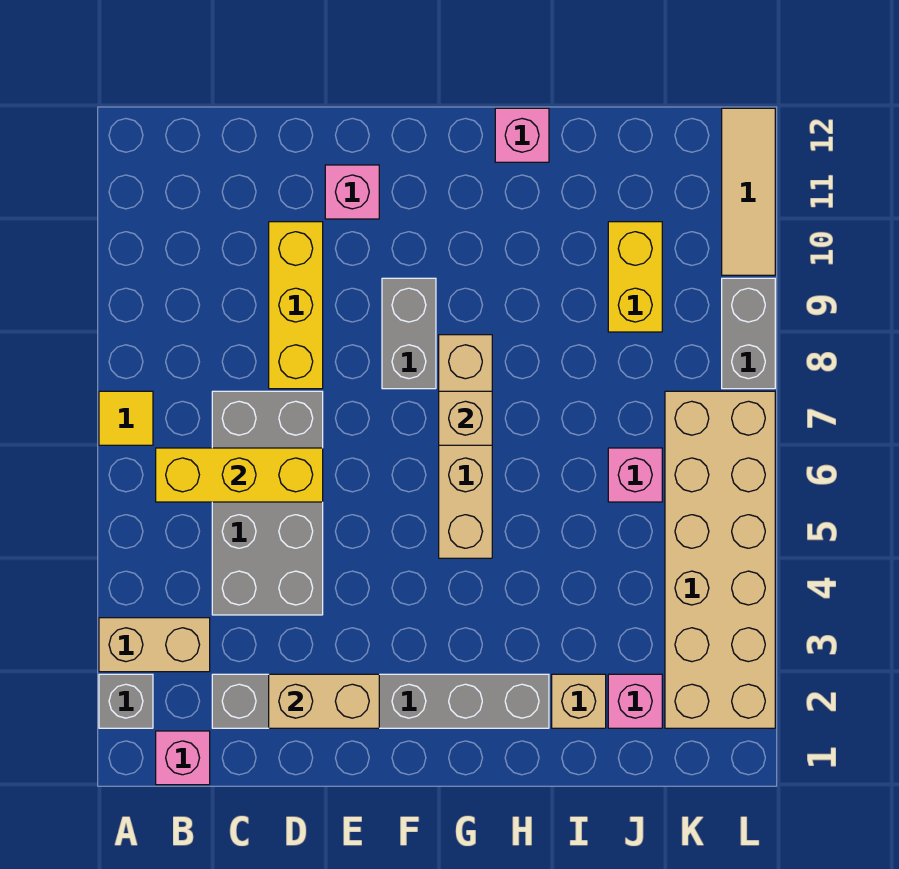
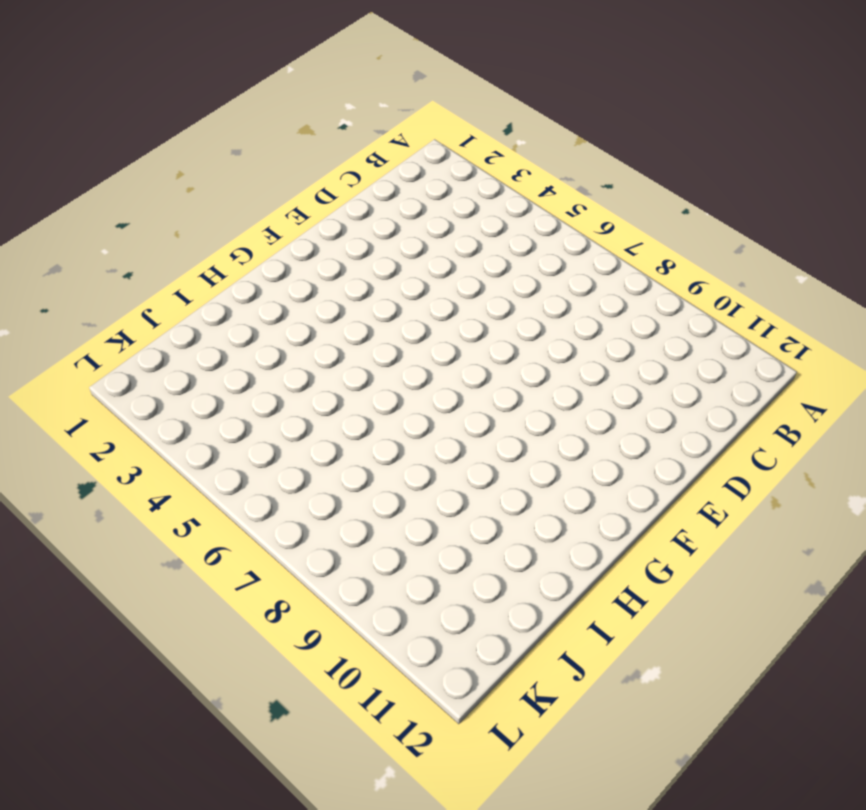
none -> grey 1x1 brick [99,674,153,728]
none -> tan 1x2 brick [99,618,210,672]
none -> yellow 1x1 tile [99,391,153,445]

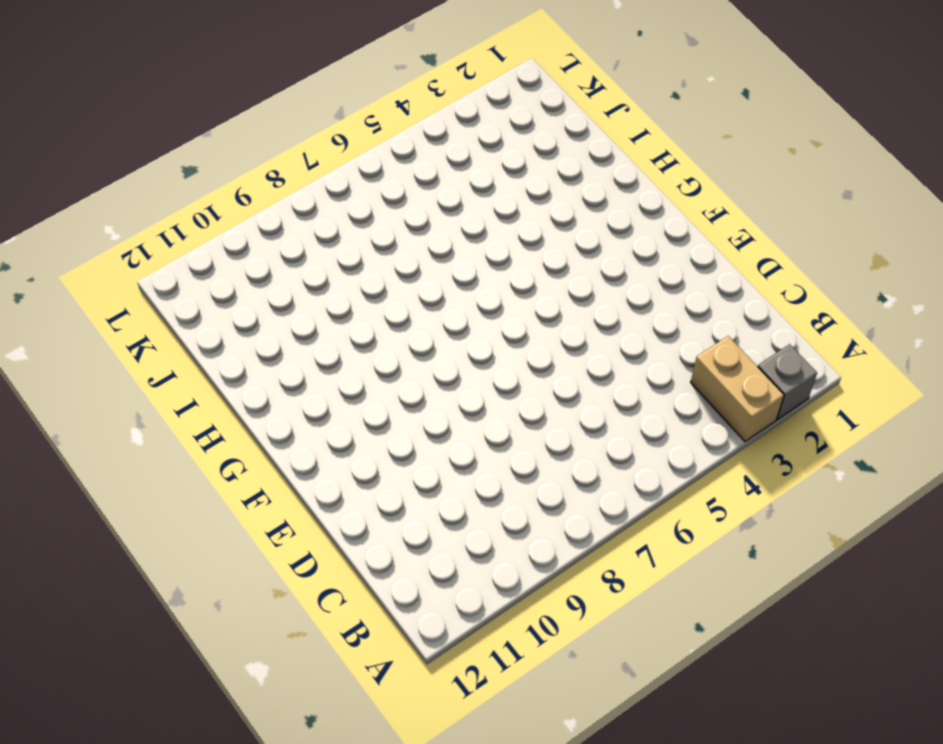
none -> yellow 1x1 tile [99,391,153,445]
none -> pink 1x1 brick [156,731,210,785]
none -> grey 1x6 brick [212,674,549,728]

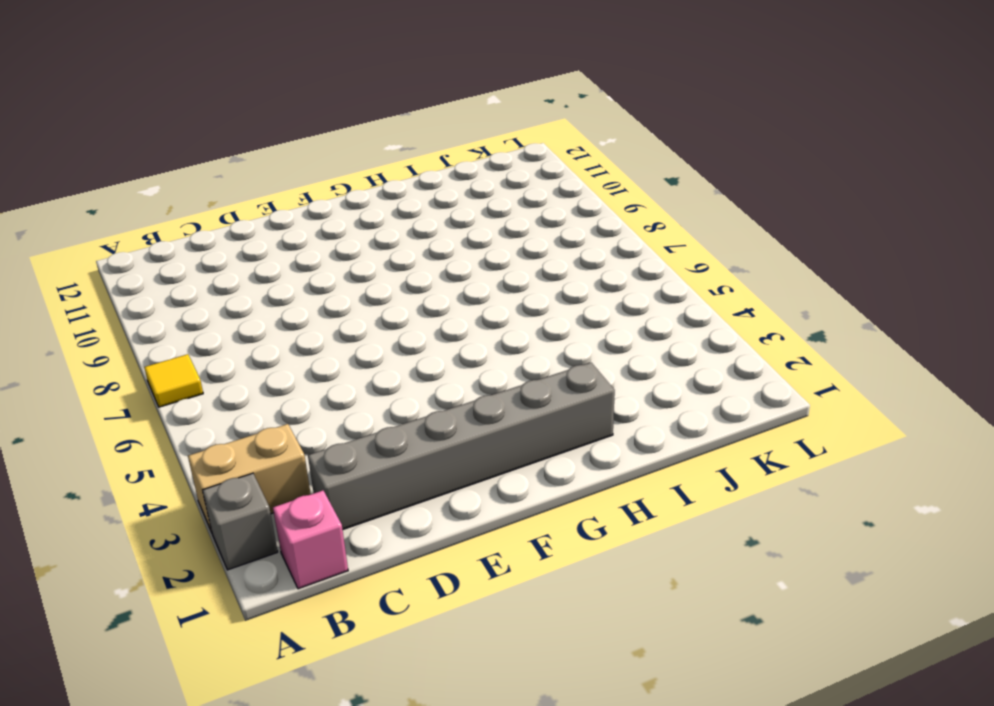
none -> grey 2x4 brick [212,391,323,615]
none -> yellow 1x3 brick [269,222,323,389]
none -> pink 1x1 brick [325,165,379,219]

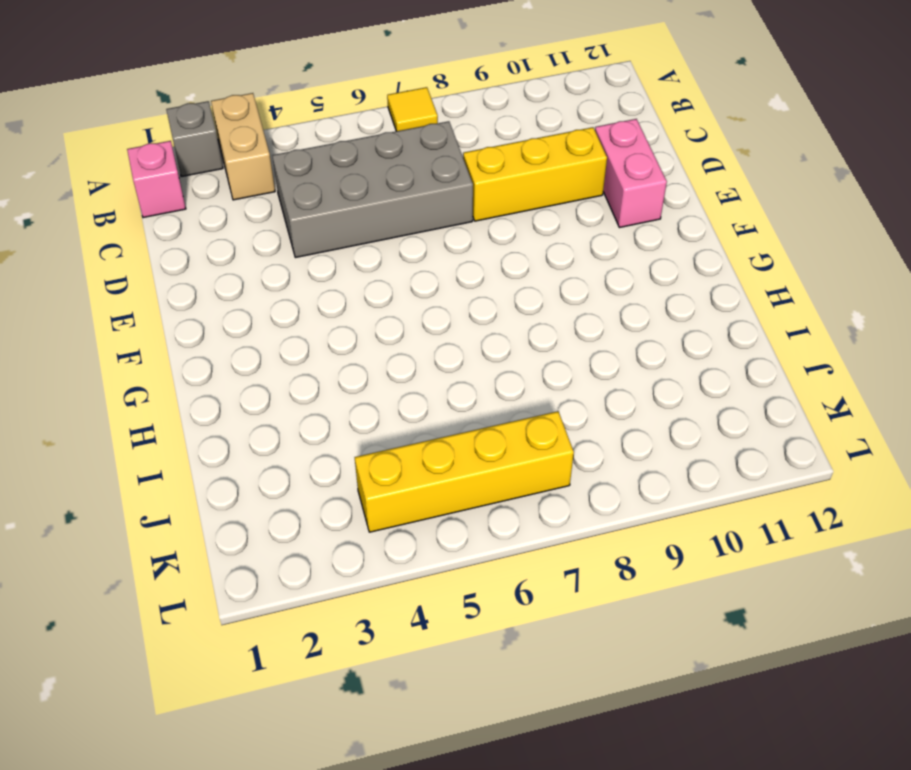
pink 1x2 brick [595,119,667,228] -> pink 1x1 brick [325,165,379,219]
yellow 1x4 brick [355,411,574,532] -> tan 2x6 brick [665,391,775,728]
none -> grey 1x6 brick [212,674,549,728]
none -> grey 1x2 brick [382,278,436,389]
none -> tan 1x4 brick [439,335,492,558]

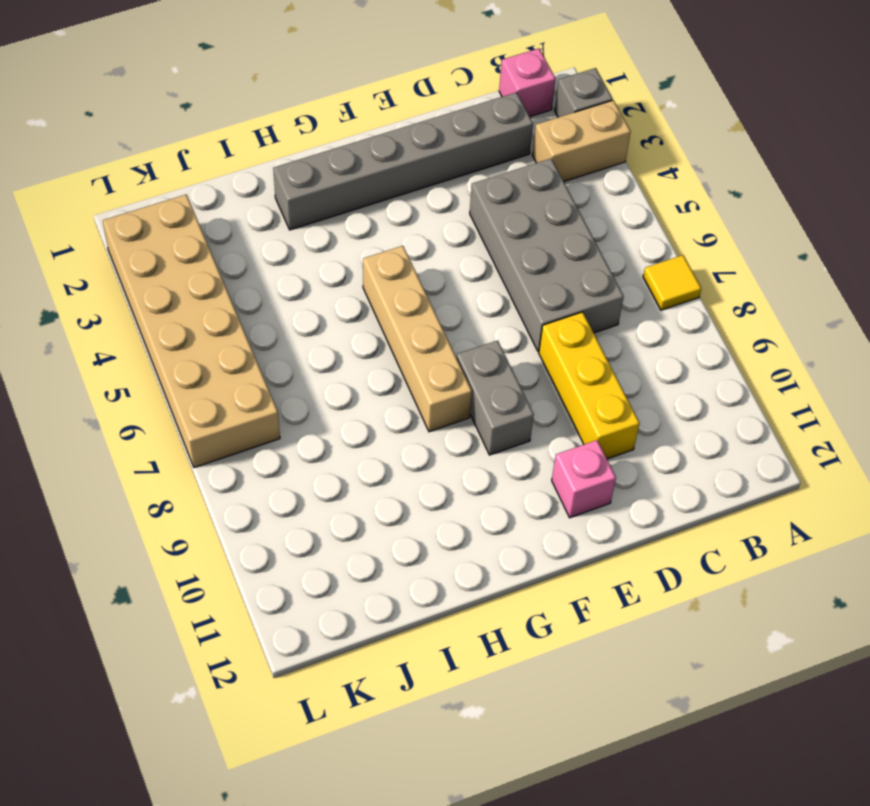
none -> pink 1x1 brick [495,108,549,162]
none -> tan 1x1 brick [552,674,606,728]
none -> pink 1x1 brick [608,674,662,728]

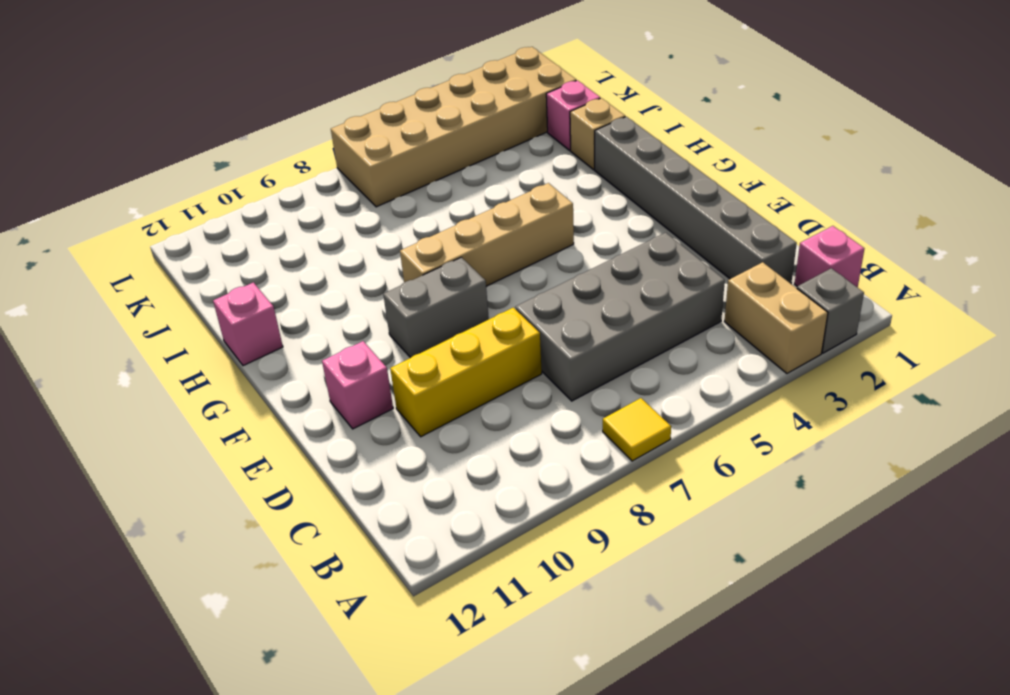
none -> pink 1x1 brick [608,448,662,502]
none -> yellow 1x2 brick [608,222,662,332]
none -> grey 1x2 brick [722,278,775,389]

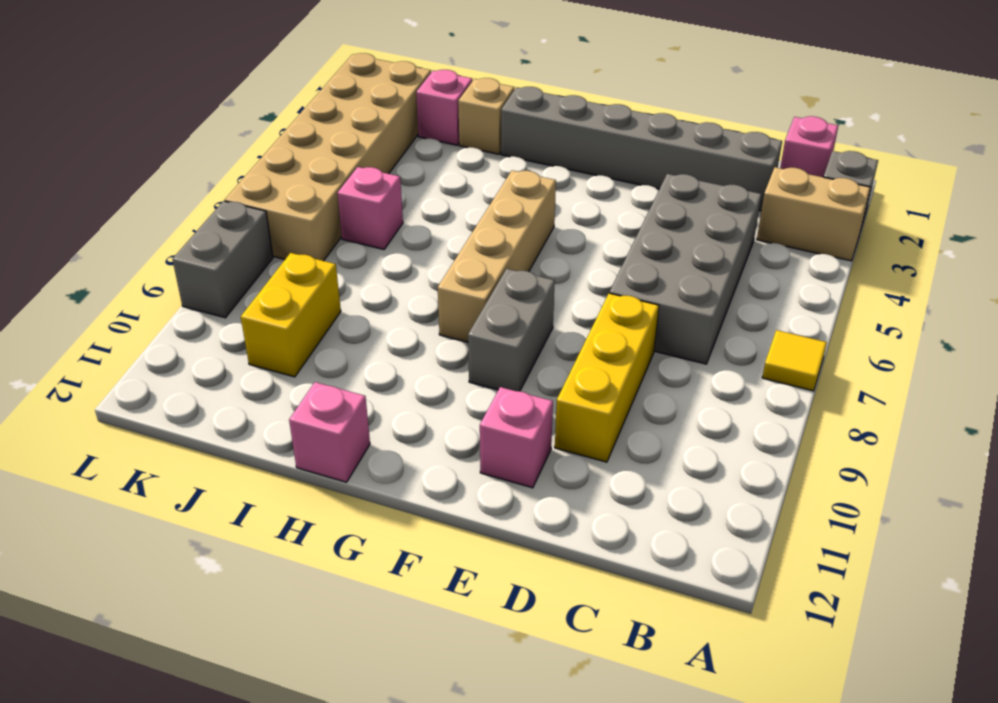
none -> tan 1x3 tile [722,108,775,275]
none -> yellow 1x3 brick [156,448,323,502]
none -> tan 1x2 brick [269,674,379,728]

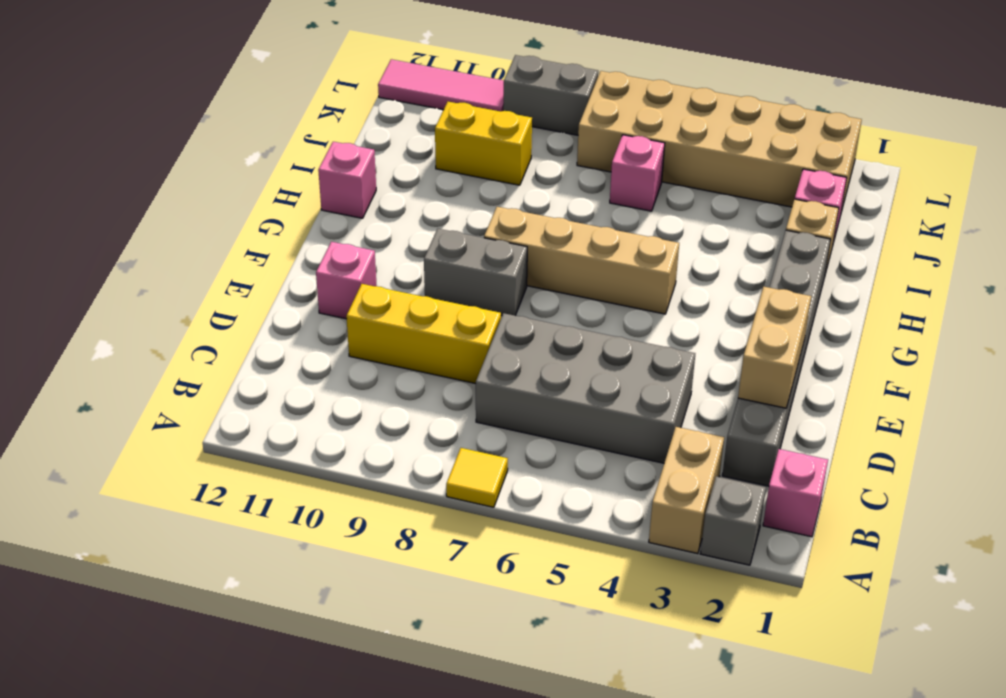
pink 1x3 tile [378,59,504,111] -> tan 1x3 tile [722,108,775,275]
none -> yellow 1x3 brick [156,448,323,502]
none -> tan 1x1 brick [439,391,492,445]

